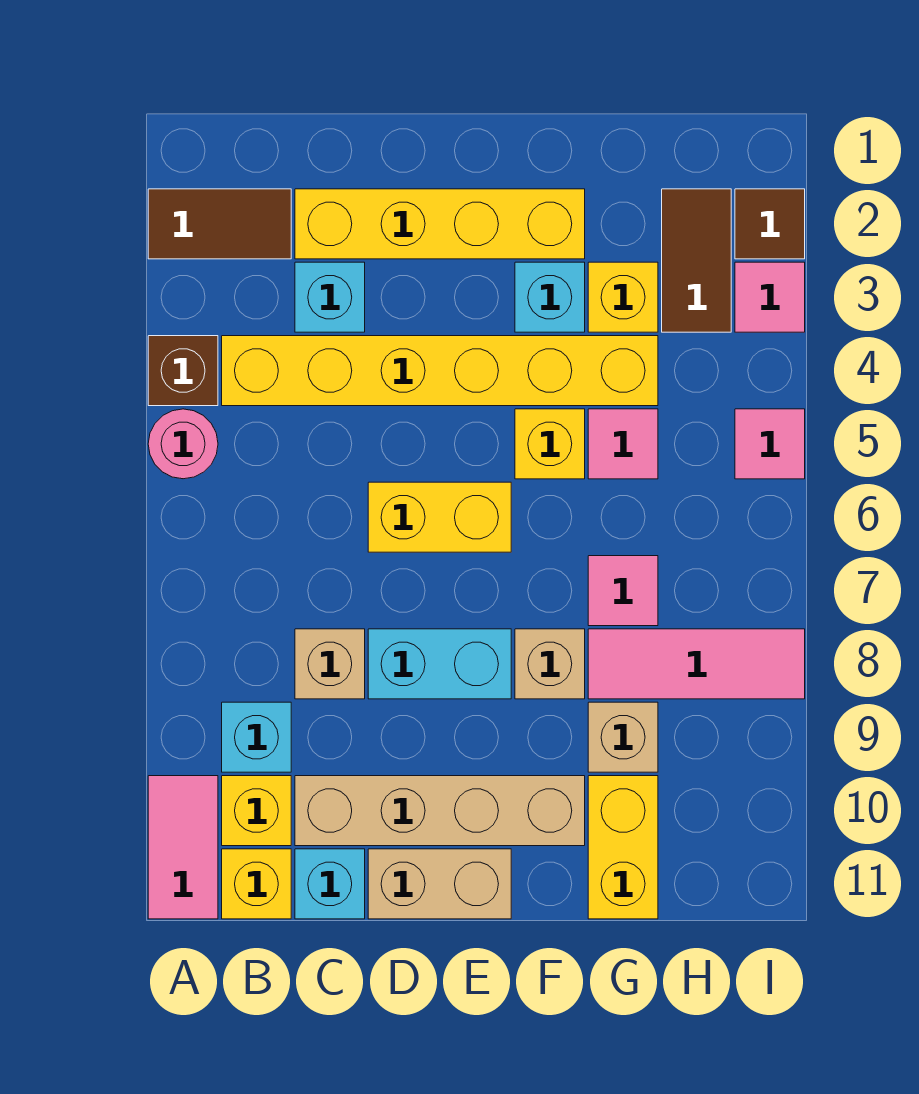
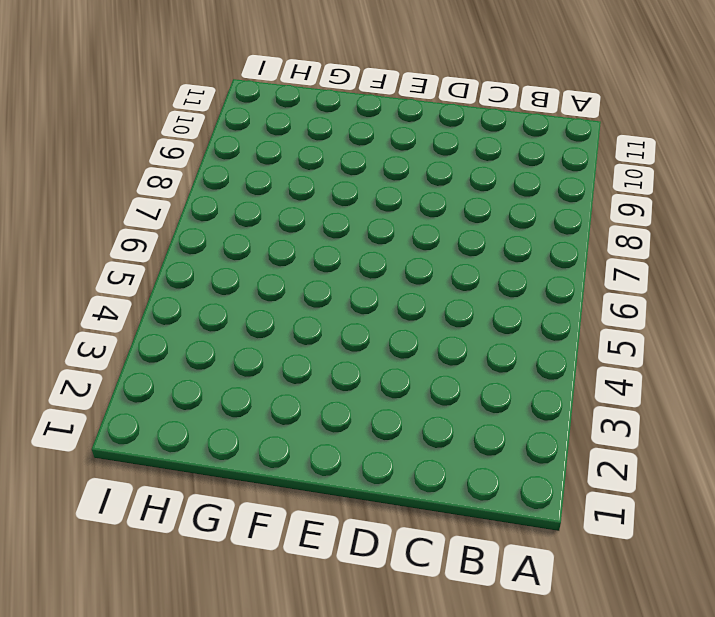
none -> brown 1x2 tile [148,189,291,259]
none -> brown 1x1 brick [148,336,218,406]
none -> pink 1x1 round brick [148,409,218,479]

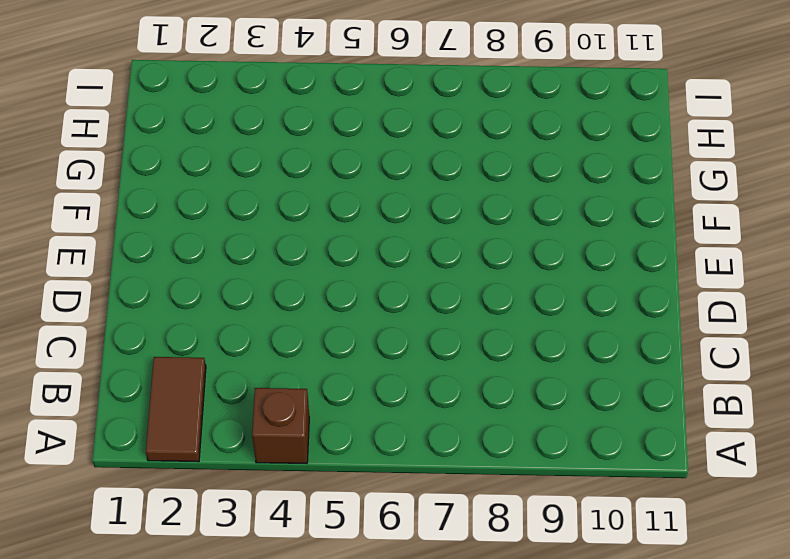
none -> pink 1x1 round brick [148,409,218,479]
none -> pink 1x2 tile [148,776,218,919]
none -> yellow 1x6 brick [222,336,658,406]

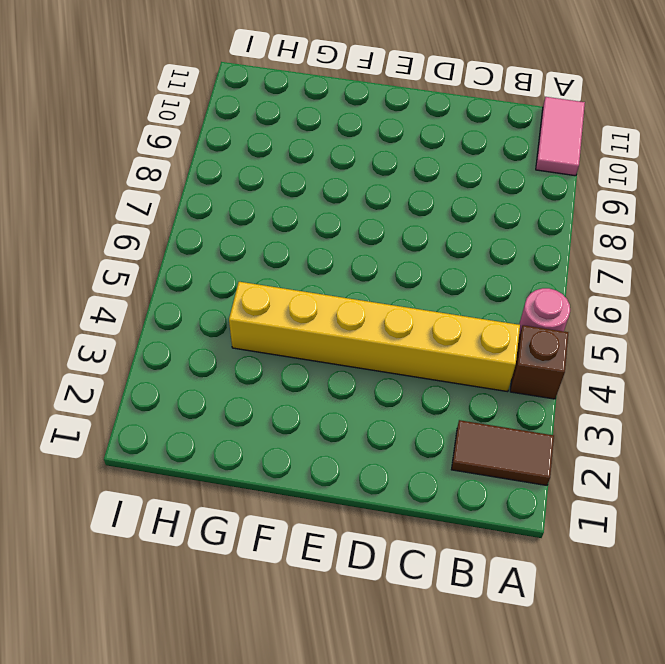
none -> cyan 1x1 brick [222,702,291,772]
none -> yellow 1x1 brick [222,776,291,846]
none -> yellow 1x1 brick [222,849,291,919]

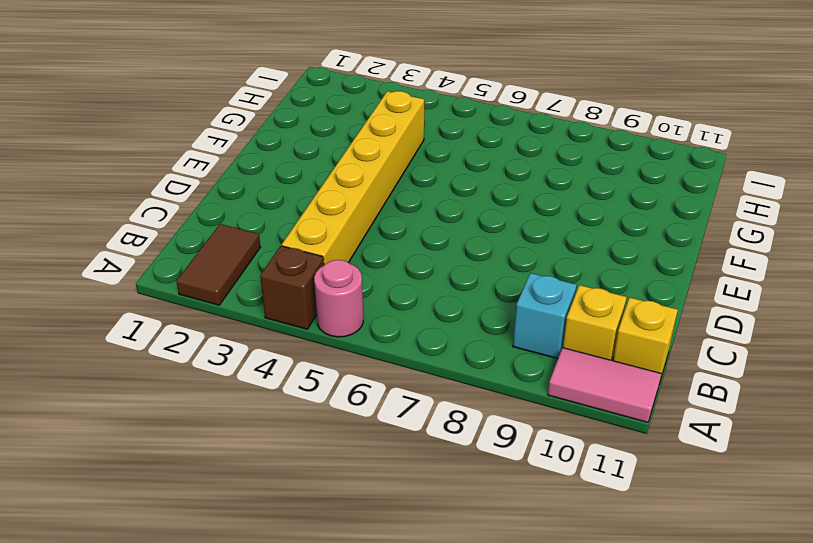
none -> yellow 1x4 brick [295,189,585,259]
none -> cyan 1x1 brick [295,262,365,332]
none -> tan 1x1 brick [295,629,365,699]

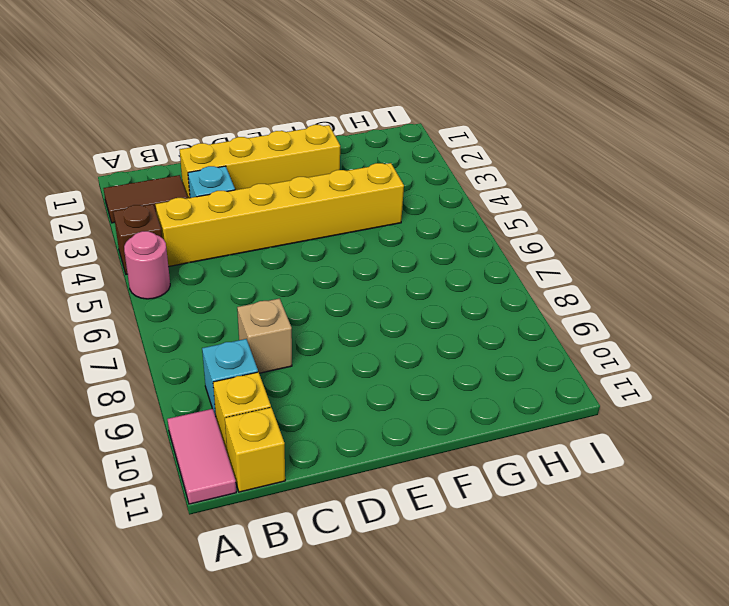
none -> tan 1x4 brick [295,776,585,846]
none -> cyan 1x1 brick [295,849,365,919]
none -> yellow 1x2 brick [368,482,511,552]

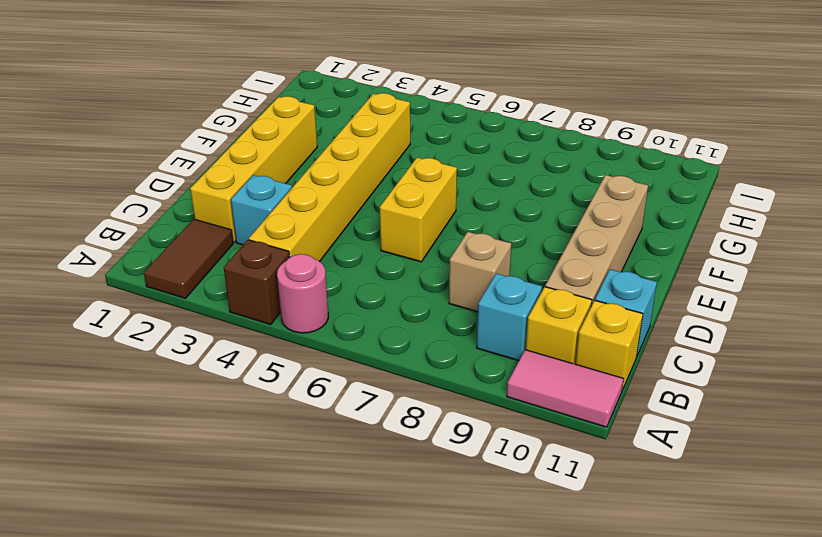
none -> cyan 1x2 brick [368,629,511,699]
none -> tan 1x2 brick [368,849,511,919]
none -> cyan 1x1 brick [515,262,585,332]

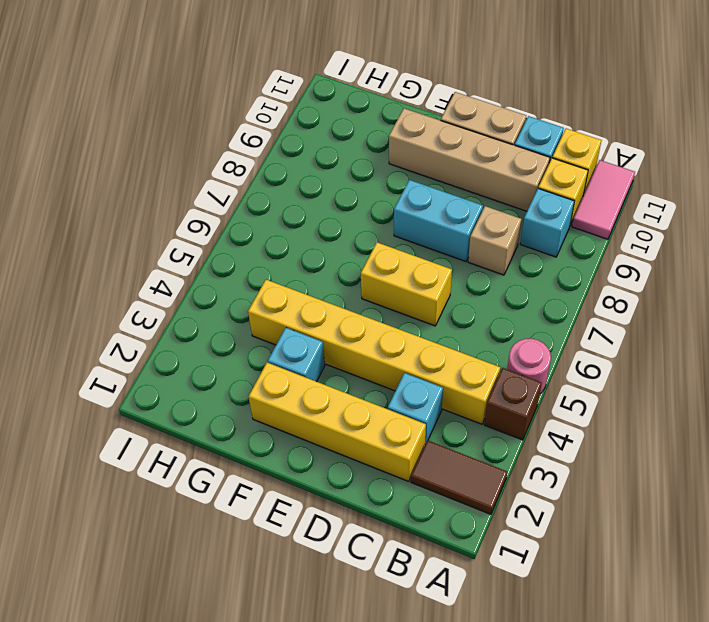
none -> yellow 1x1 brick [515,409,585,479]
none -> tan 1x1 brick [515,629,585,699]
none -> yellow 1x1 brick [588,262,658,332]

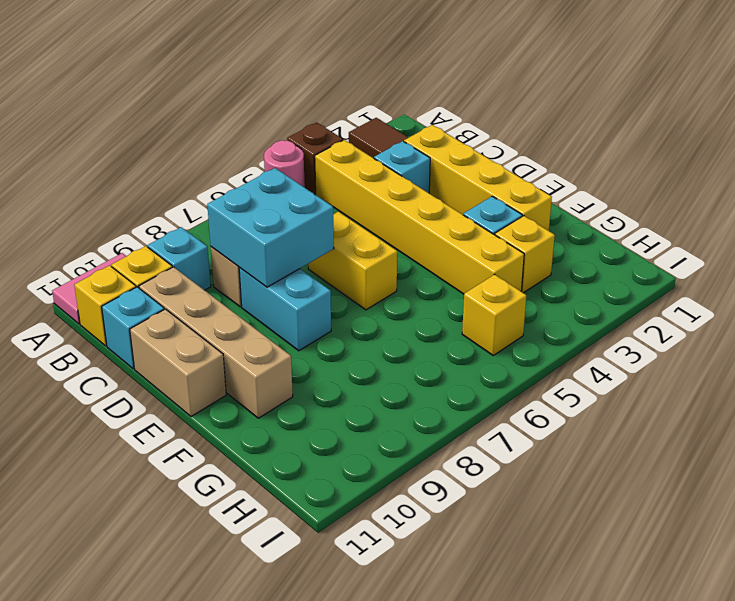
cyan 2x2 brick [207,168,334,287] -> none
yellow 1x1 brick [462,274,526,355] -> yellow 1x1 brick moved to [515,409,585,479]
none -> tan 1x1 brick [515,629,585,699]
none -> pink 1x1 tile [588,409,658,479]
none -> pink 1x1 tile [588,556,658,626]

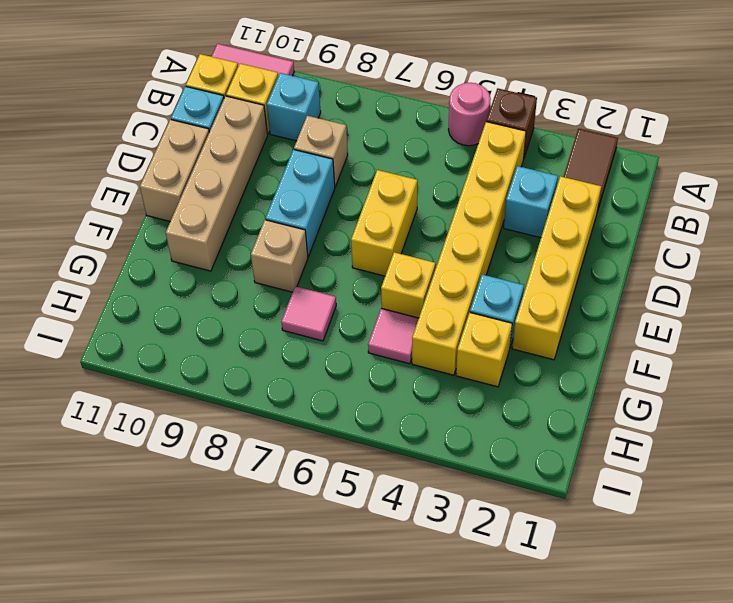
none -> pink 1x3 tile [588,629,805,699]
none -> tan 1x1 brick [588,702,658,772]
none -> yellow 1x2 brick [588,776,658,919]

